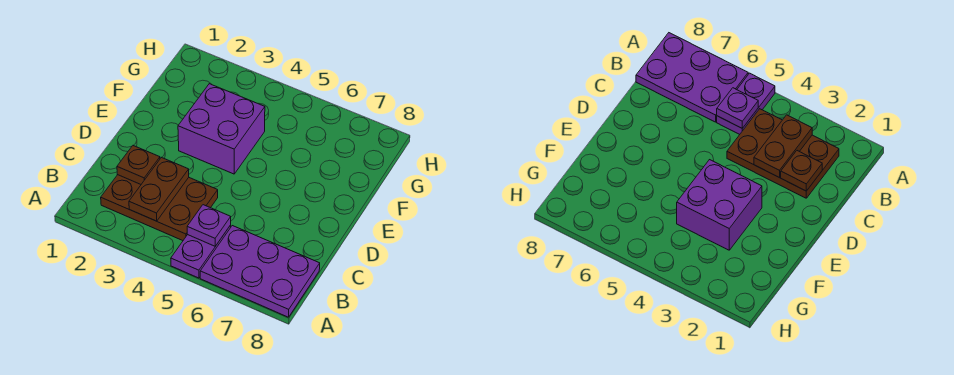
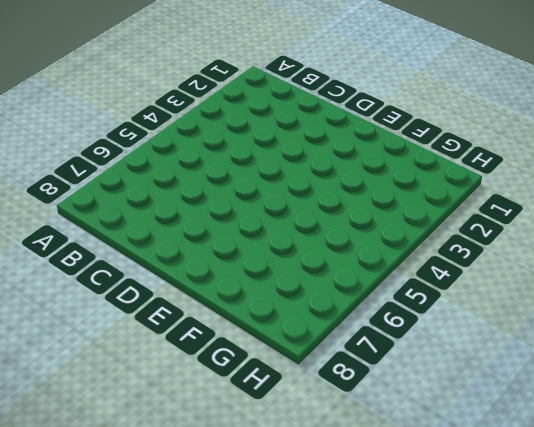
none -> purple 1x2 plate [171,225,231,278]
none -> purple 2x3 plate [200,226,320,317]

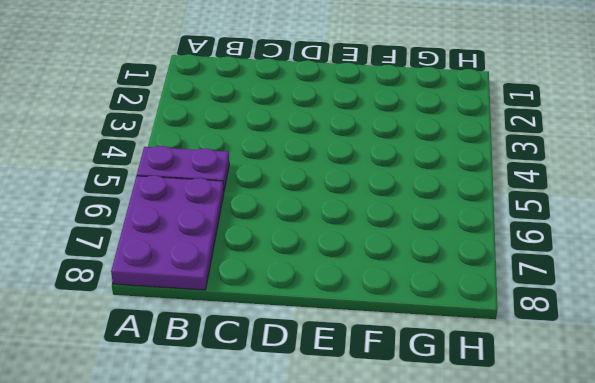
none -> brown 2x3 plate [101,175,218,241]
none -> purple 2x2 brick [178,84,265,174]

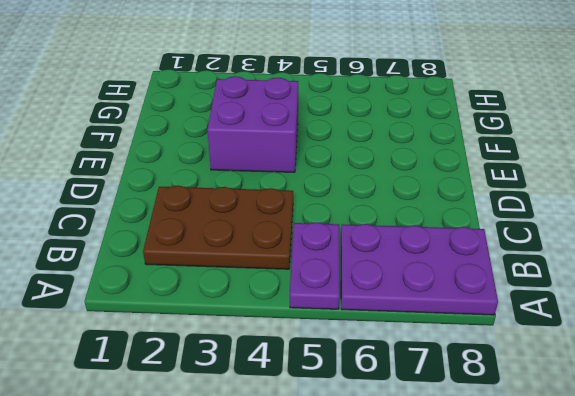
none -> brown 1x2 plate [129,157,189,221]
none -> purple 1x1 plate [187,205,231,246]

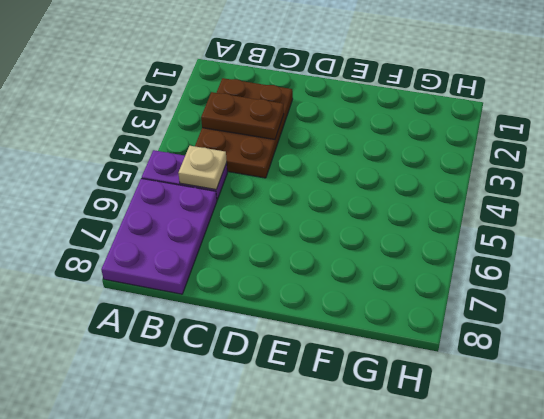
tan 1x1 plate [178,146,227,189] -> purple 1x1 plate [187,205,231,246]
none -> purple 2x2 brick [178,84,265,174]
none -> brown 1x1 plate [117,145,160,184]

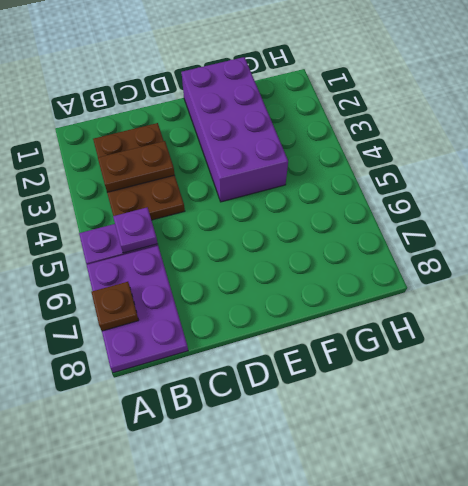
brown 1x1 plate [91,282,139,331] -> brown 1x1 plate moved to [117,145,160,184]
purple 2x4 brick [182,57,288,202] -> purple 2x2 brick [178,84,265,174]

